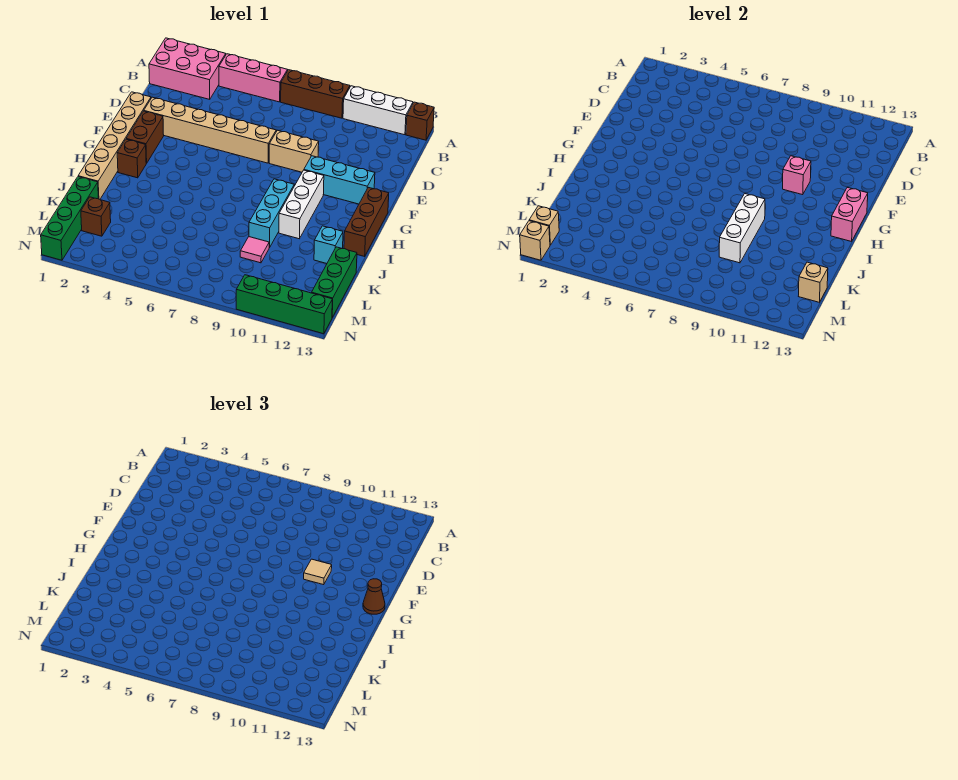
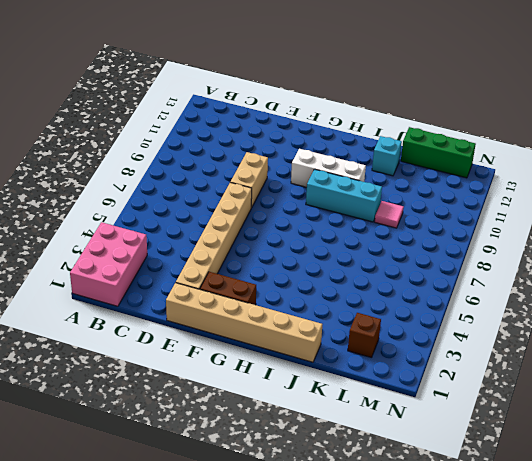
none -> pink 1x3 brick [219,54,287,102]
none -> brown 1x3 brick [281,70,350,118]
none -> white 1x3 brick [343,86,413,135]

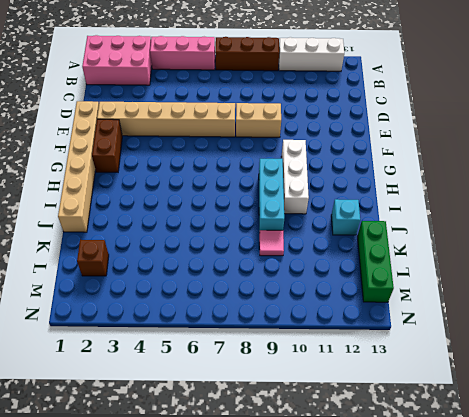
none -> brown 1x1 brick [406,102,434,140]
none -> cyan 1x3 brick [304,156,375,204]
none -> brown 1x3 brick [344,187,389,256]

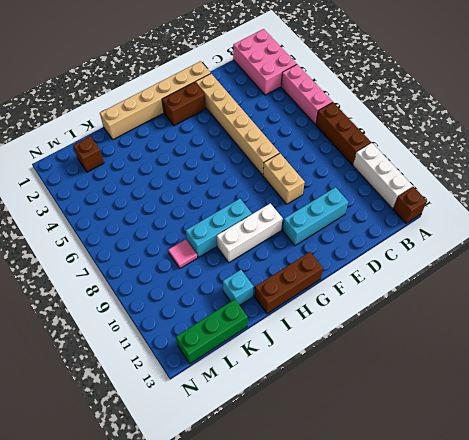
cyan 1x3 brick [283,187,348,246] -> cyan 1x3 brick turned to [304,156,375,204]
none -> brown 1x1 brick [117,139,146,178]
none -> green 1x4 brick [41,177,98,260]
none -> green 1x4 brick [236,275,332,334]

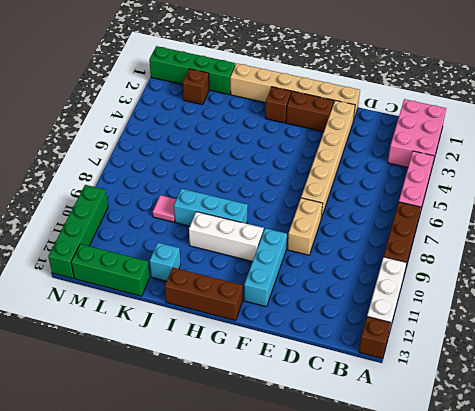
none -> pink 1x1 brick [783,156,811,195]
none -> pink 1x2 brick [831,187,868,242]
none -> white 1x3 brick [719,194,765,263]

